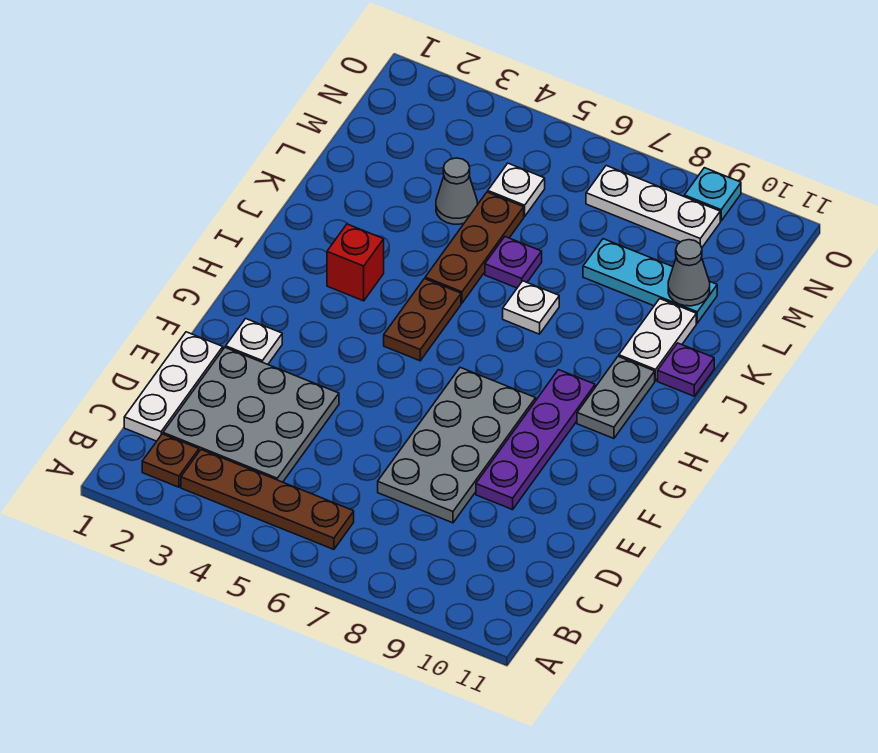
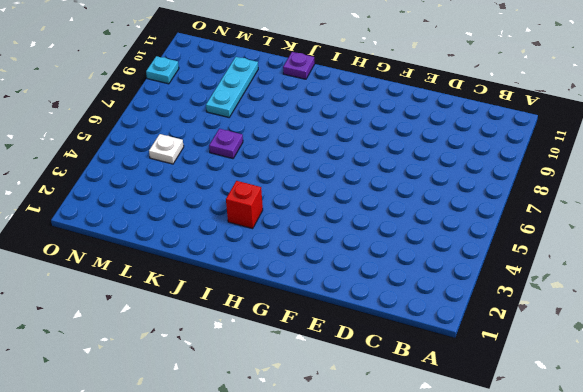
none -> brown 1x1 plate [142,434,199,487]
none -> brown 1x4 plate [181,450,354,549]
none -> white 1x3 plate [124,332,223,441]

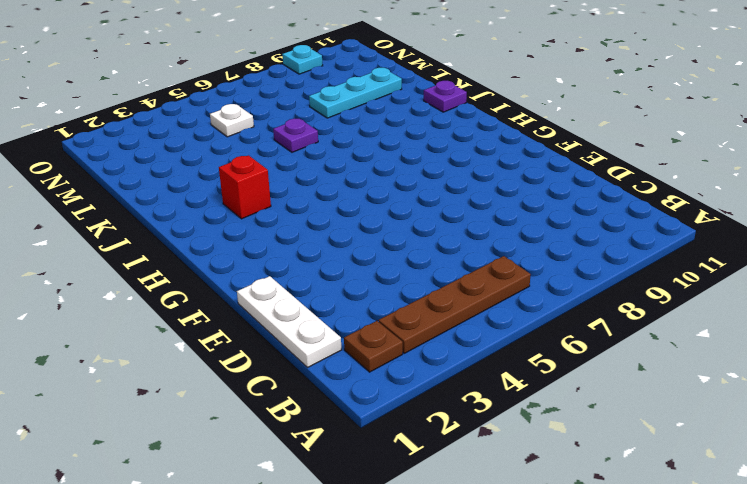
none -> grey 3x3 plate [163,347,339,482]
none -> grey 2x4 plate [378,367,536,523]
none -> purple 1x4 plate [476,370,595,510]

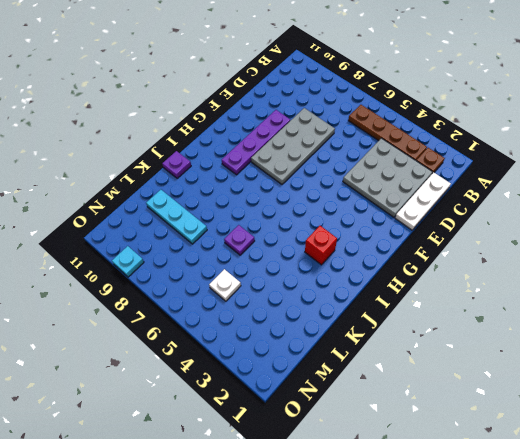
none -> white 1x1 plate [226,319,282,364]
none -> brown 1x2 plate [384,279,461,361]
none -> grey 1x2 plate [577,356,655,439]

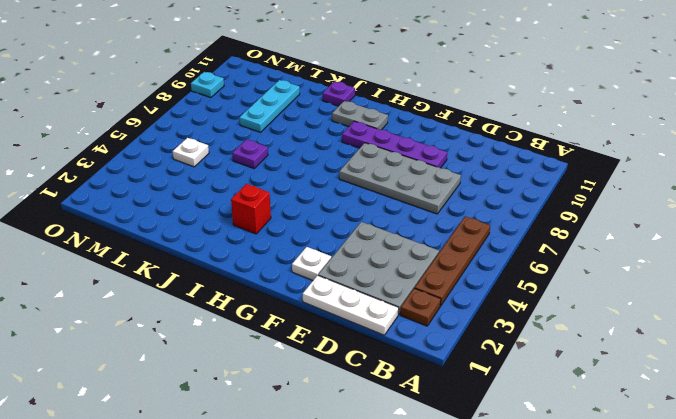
none -> brown 1x2 plate [384,279,461,361]
none -> brown 1x3 plate [425,192,524,303]
none -> white 1x1 plate [503,281,559,334]

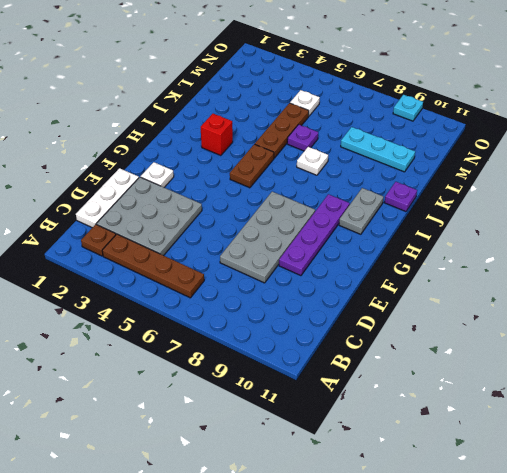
none -> white 1x2 plate [619,299,696,381]
none -> grey 1x1 cone [436,158,477,224]
none -> white 1x3 plate [586,166,720,248]

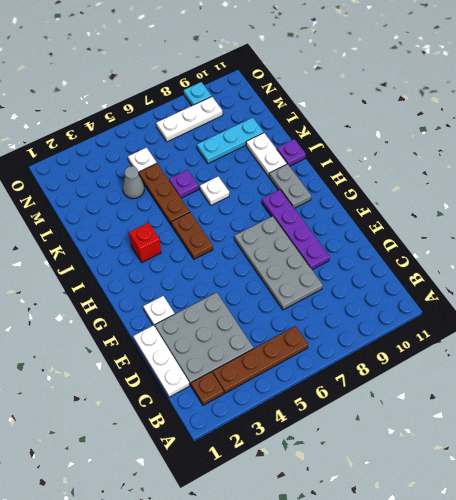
none -> grey 1x1 cone [668,240,710,306]

